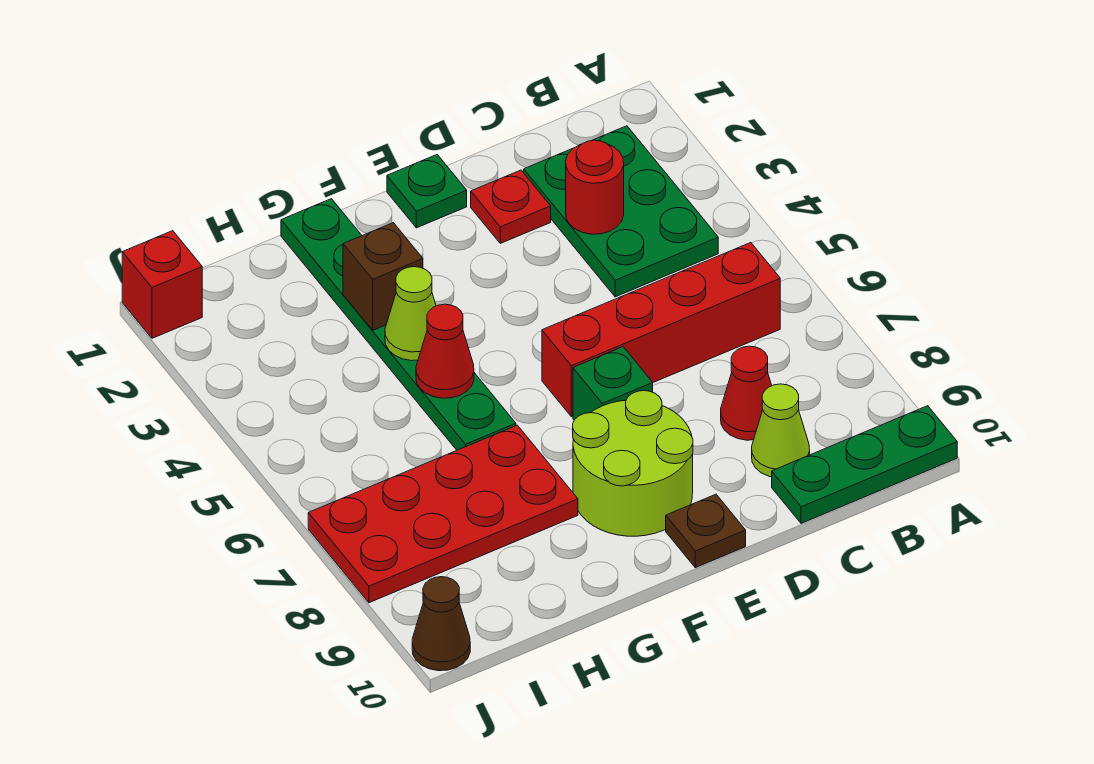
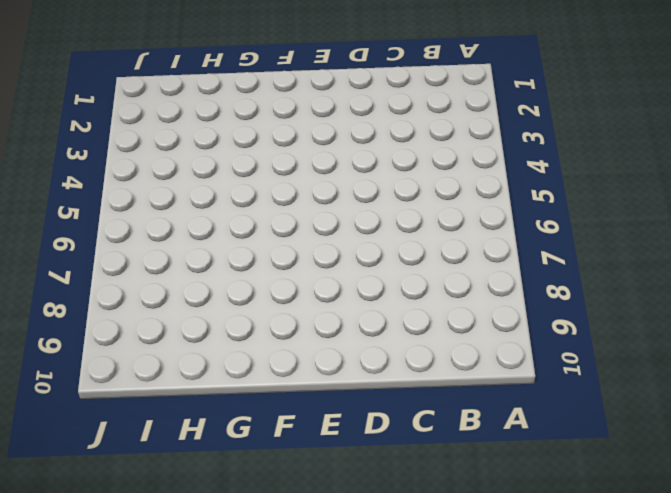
none -> green 1x3 plate [772,406,957,523]
none -> green 2x3 plate [524,126,718,297]
none -> red 1x4 brick [542,243,780,417]

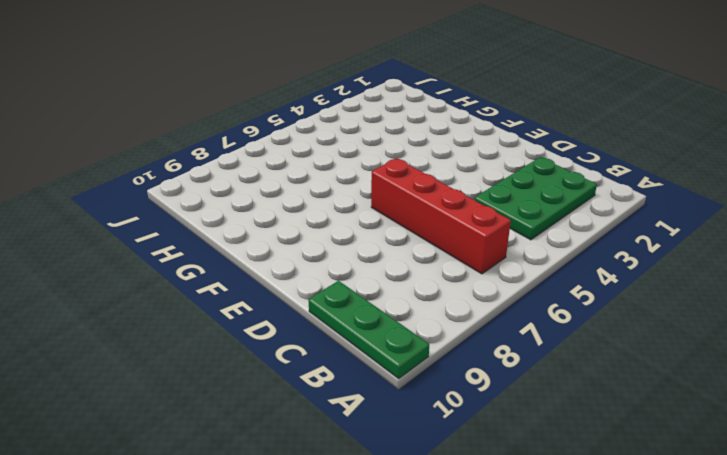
none -> red 1x1 cone [721,346,772,440]
none -> lime 1x1 cone [752,384,810,477]
none -> red 1x1 plate [471,170,551,243]

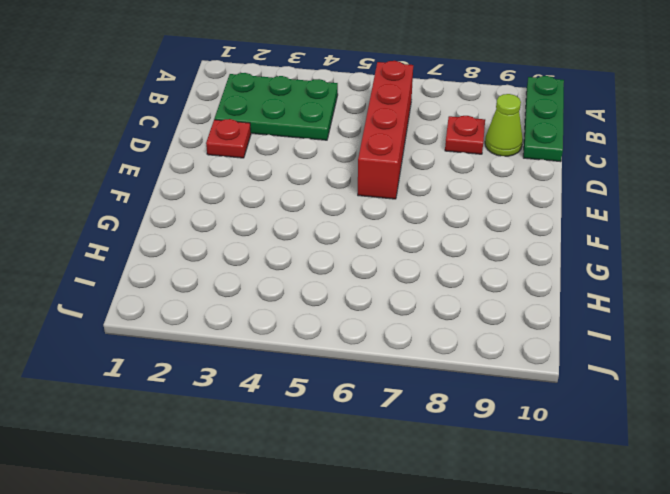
red 1x1 plate [445,116,485,154] -> red 1x1 cone [721,346,772,440]
none -> green 1x1 plate [387,155,467,228]
none -> green 1x1 brick [573,347,653,420]
none -> lime 2x2 round brick [573,391,693,536]

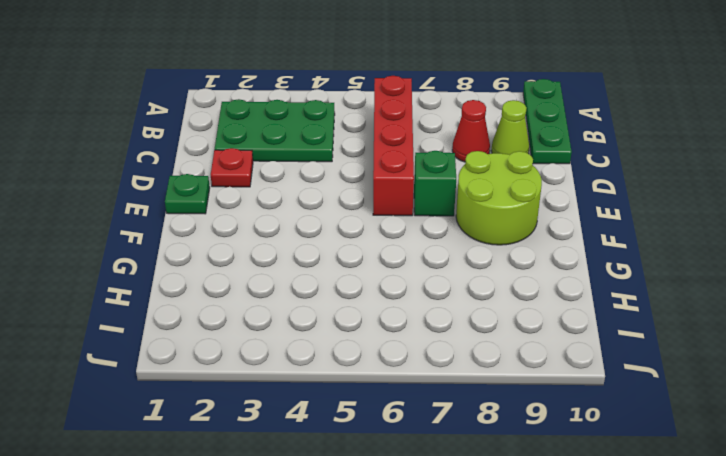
none -> brown 1x1 plate [666,494,746,568]
none -> green 1x6 plate [281,199,516,450]
none -> red 2x4 plate [308,425,578,603]

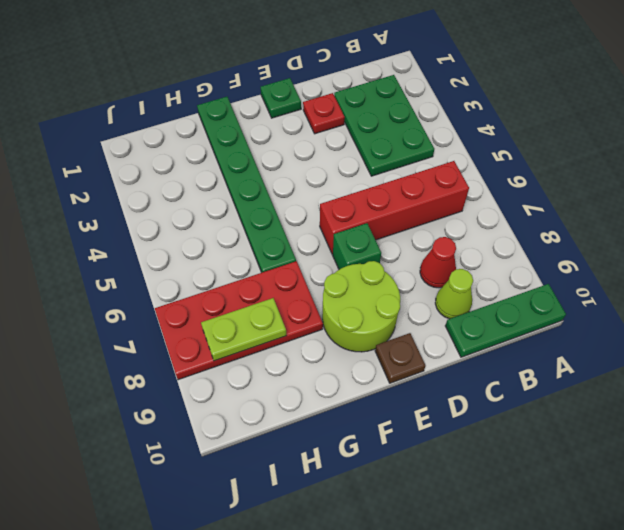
lime 1x2 plate [201,298,287,361] -> none
none -> red 1x1 brick [122,231,202,338]
none -> brown 1x1 cone [412,577,470,671]
none -> red 1x1 round brick [566,140,624,234]

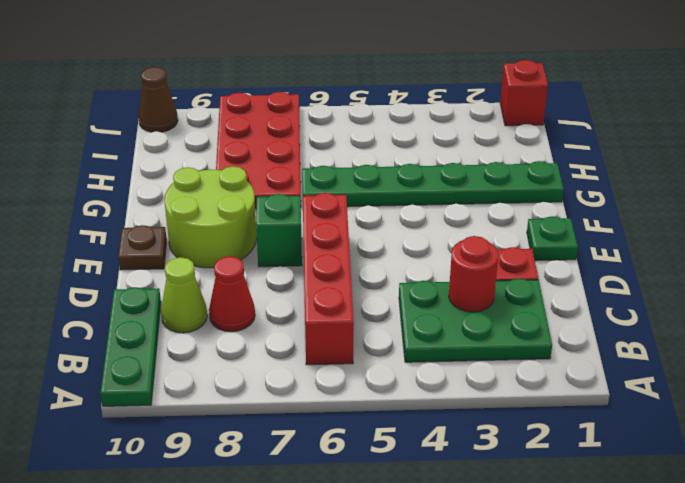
none -> brown 1x1 brick [343,223,423,330]
none -> lime 1x1 cone [385,267,436,361]
none -> red 1x1 cone [416,304,474,398]

